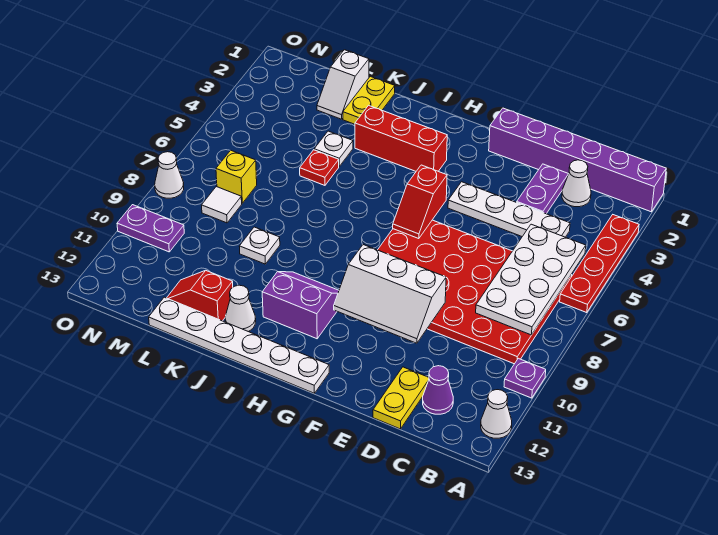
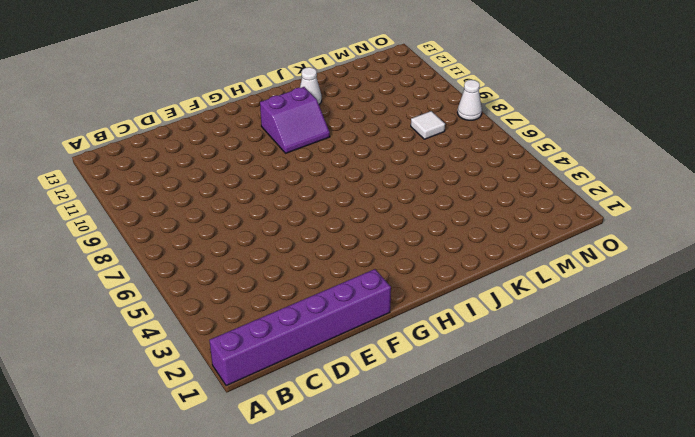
none -> red 1x4 plate [560,215,639,313]
none -> purple 1x1 plate [504,358,546,398]
none -> white 1x1 cone [481,390,512,438]

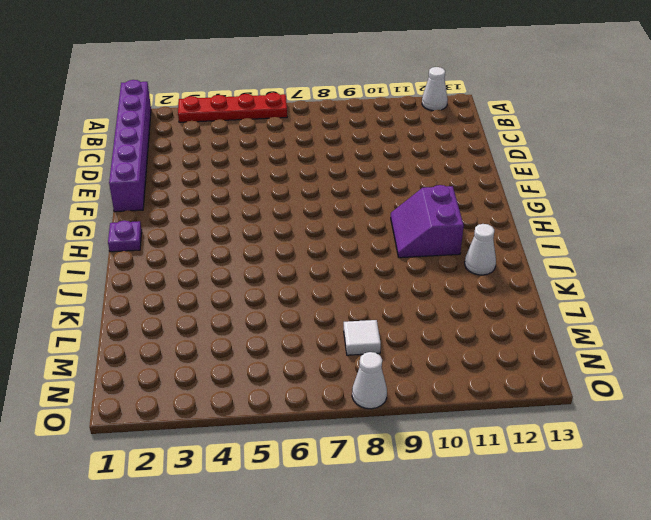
purple 1x1 plate [108,221,142,252] -> purple 1x1 plate moved to [504,358,546,398]
none -> red 4x6 plate [378,220,572,364]
none -> white 1x1 cone [562,160,591,207]
none -> white 1x4 plate [448,182,570,237]

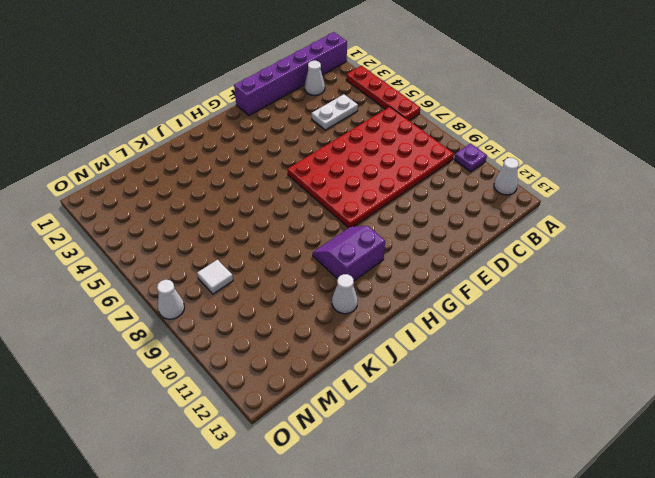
white 1x2 plate [311,94,358,130] -> white 1x4 plate [448,182,570,237]
none -> purple 1x1 cone [423,366,453,414]
none -> purple 1x2 plate [517,164,568,214]
none -> yellow 1x2 plate [373,367,429,429]

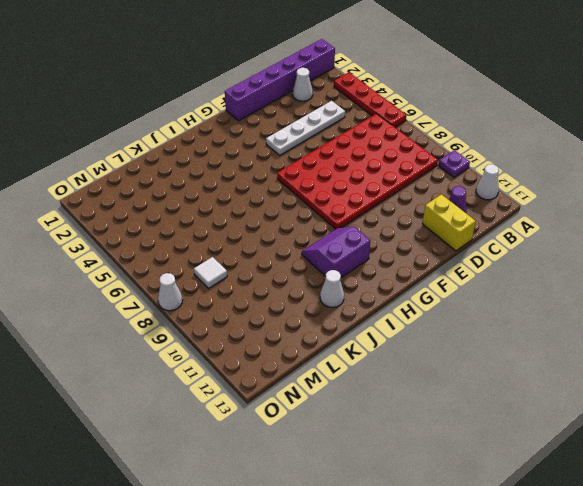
yellow 1x2 brick [422,194,476,251] -> yellow 1x2 plate [373,367,429,429]
none -> purple 1x2 plate [517,164,568,214]
none -> white 1x6 plate [149,297,329,393]
none -> red 1x3 brick [355,105,447,171]

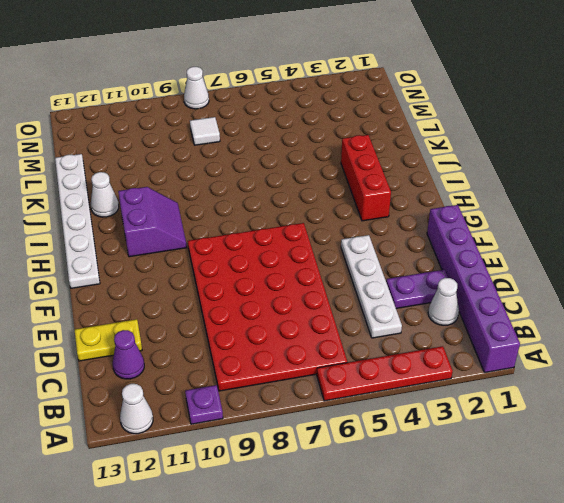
none -> yellow 1x2 plate [343,76,395,124]
none -> white 1x1 plate [314,131,353,166]
none -> red 1x1 plate [300,150,339,185]

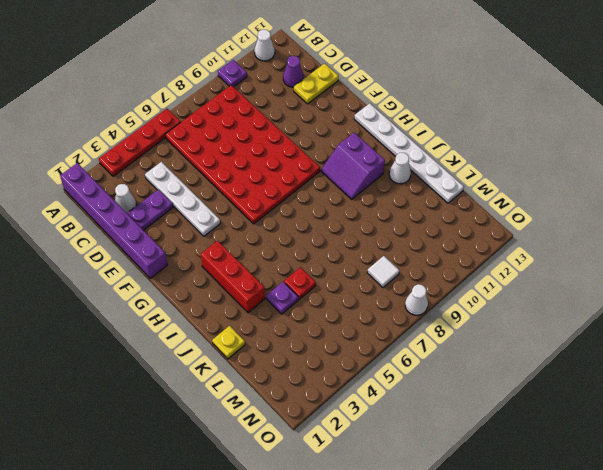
yellow 1x1 plate [212,326,245,359] -> yellow 1x2 plate [343,76,395,124]
purple 1x1 plate [266,282,298,314] -> white 1x1 plate [314,131,353,166]
none -> white 1x1 plate [239,227,280,264]
none -> red 1x2 slope [167,271,233,321]
none -> white 1x2 slope [317,50,369,119]

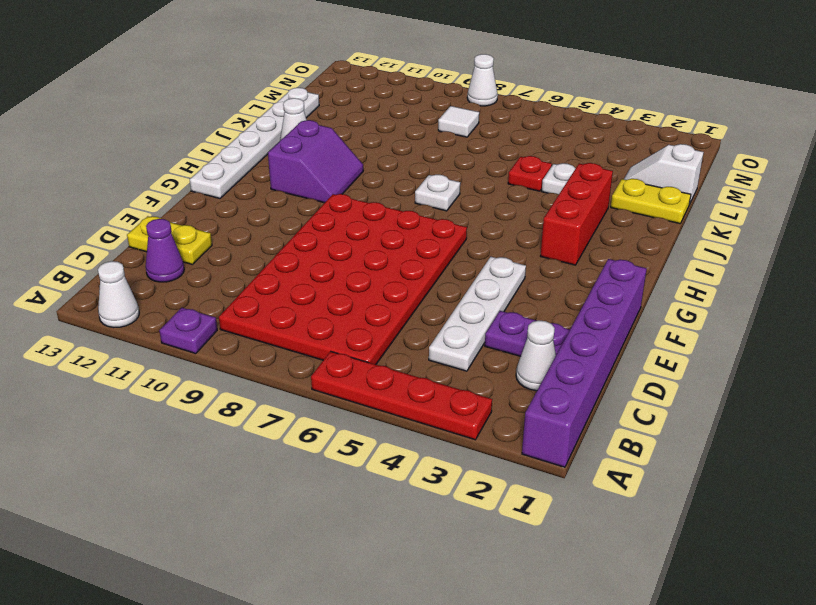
white 1x1 plate [415,175,460,211] -> white 1x1 plate moved to [239,227,280,264]
none -> red 1x2 slope [167,271,233,321]
none -> yellow 1x1 brick [216,150,257,203]
none -> purple 1x2 plate [117,205,184,252]

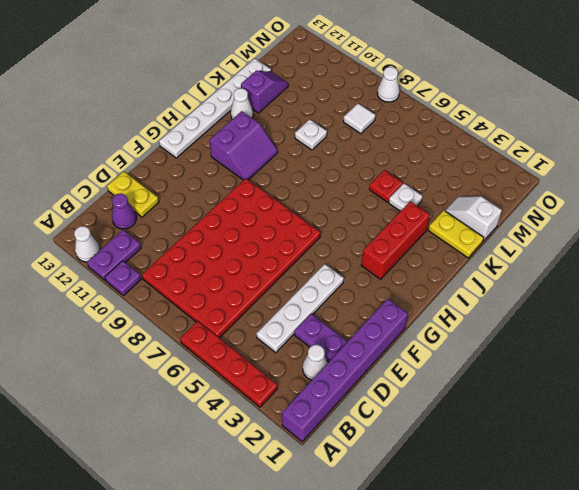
purple 1x2 plate [87,230,141,281] -> purple 1x2 plate moved to [117,205,184,252]
purple 1x2 slope [241,71,288,113] -> red 1x2 slope [167,271,233,321]
none -> yellow 1x1 brick [216,150,257,203]
none -> white 2x4 plate [476,224,586,335]
none -> white 2x3 slope [334,245,446,343]

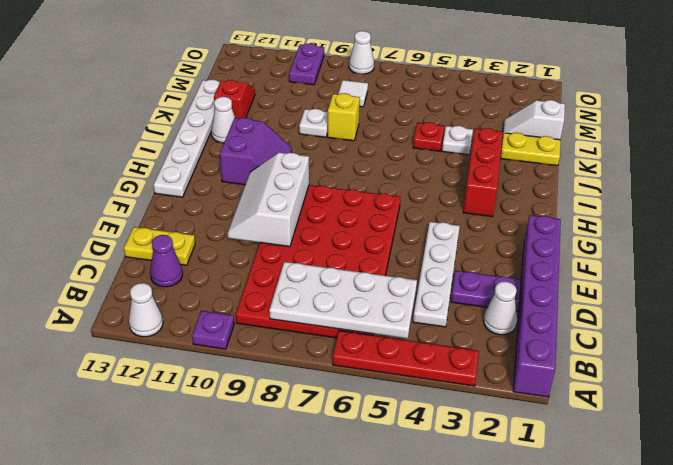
yellow 1x1 brick [328,93,360,141] -> yellow 1x1 brick moved to [216,150,257,203]
none -> red 1x2 slope [393,165,447,239]

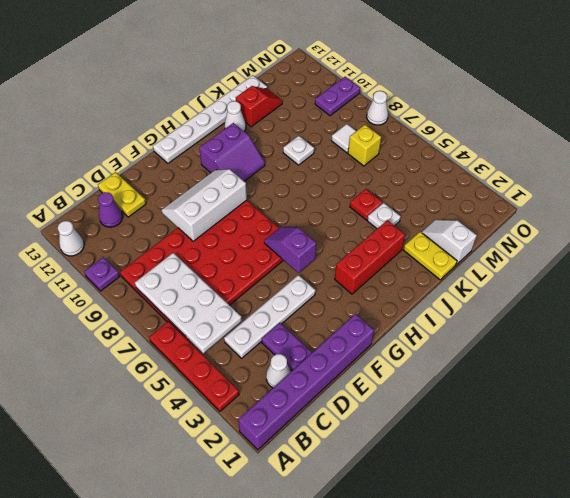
purple 1x2 slope [264,227,316,273] -> red 1x2 slope [393,165,447,239]

